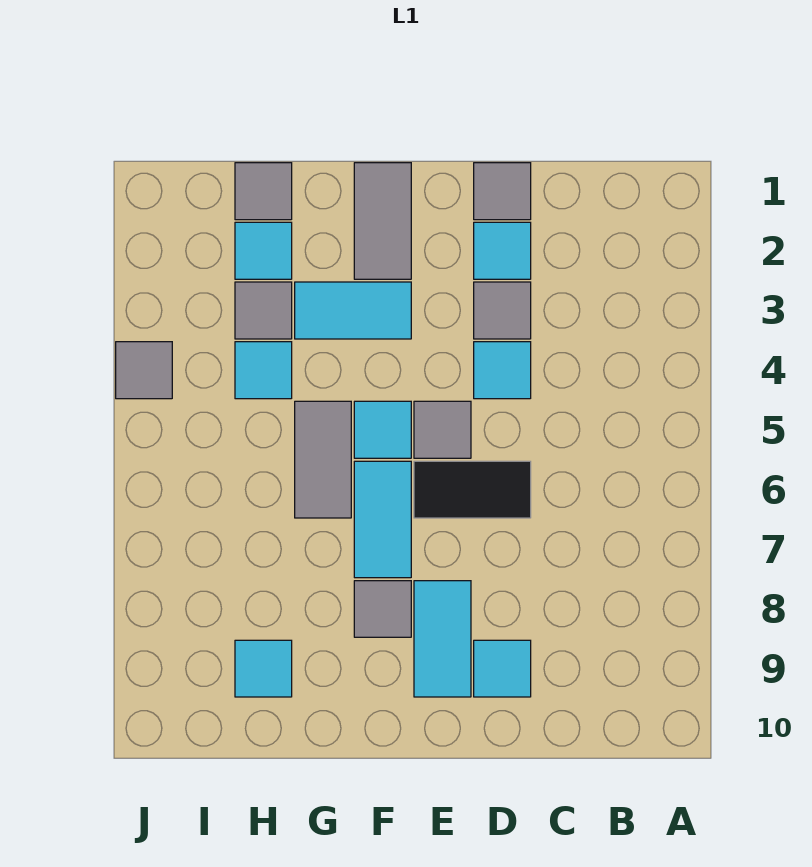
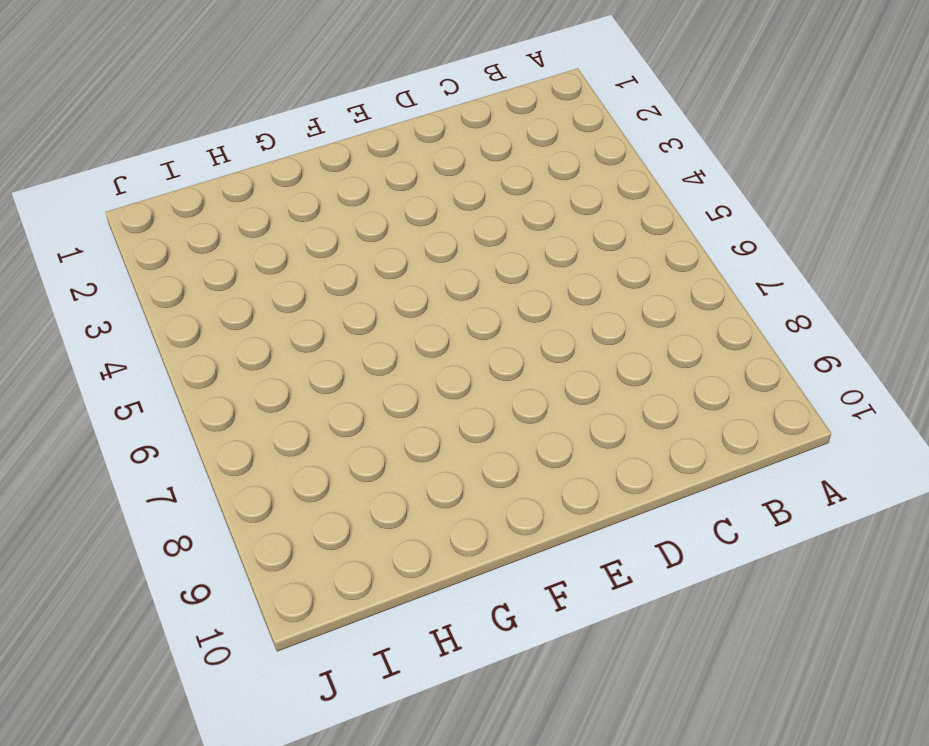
none -> grey 1x1 tile [474,163,531,220]
none -> cyan 1x1 tile [474,222,531,279]
none -> grey 1x1 tile [474,282,531,339]

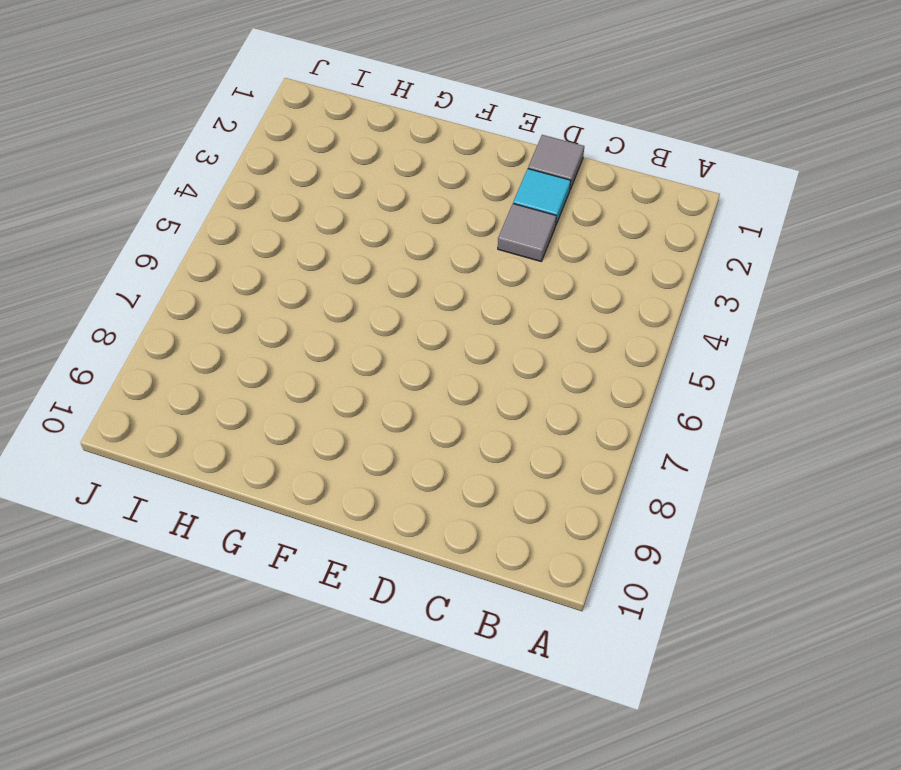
none -> cyan 1x1 tile [474,342,531,399]
none -> black 1x2 tile [414,461,531,518]
none -> cyan 1x1 tile [474,640,531,697]

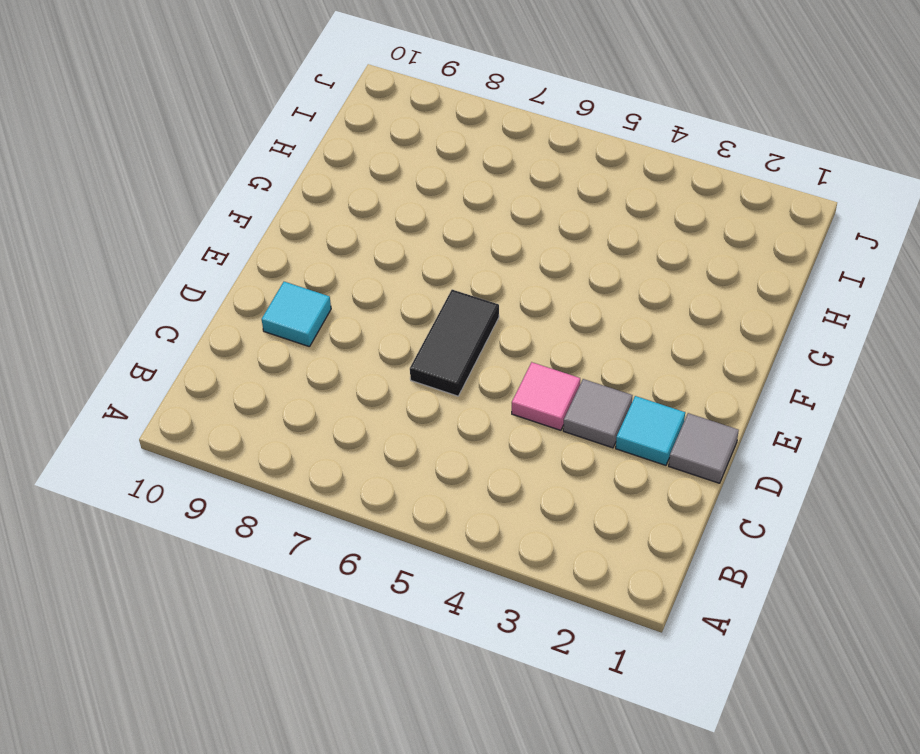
pink 1x1 tile [512,362,580,430] -> cyan 1x1 tile [474,342,531,399]
none -> grey 1x1 tile [414,401,471,458]
none -> cyan 1x2 tile [414,581,471,697]
none -> grey 1x2 tile [354,163,411,279]

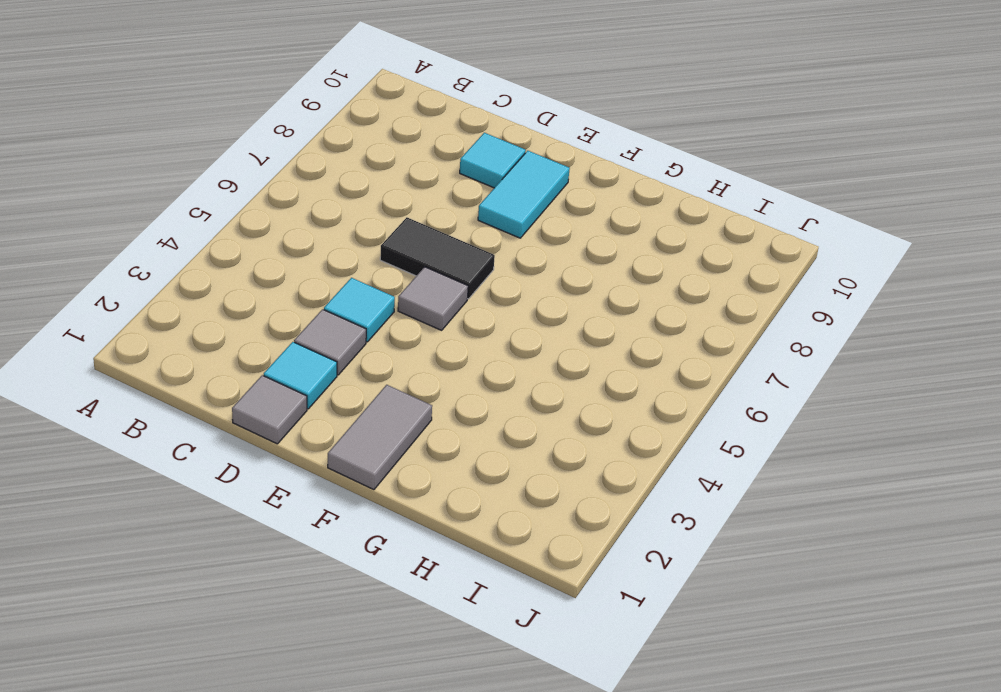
none -> cyan 1x2 tile [295,282,411,339]
none -> cyan 1x1 tile [354,401,411,458]
none -> cyan 1x2 tile [354,461,411,578]

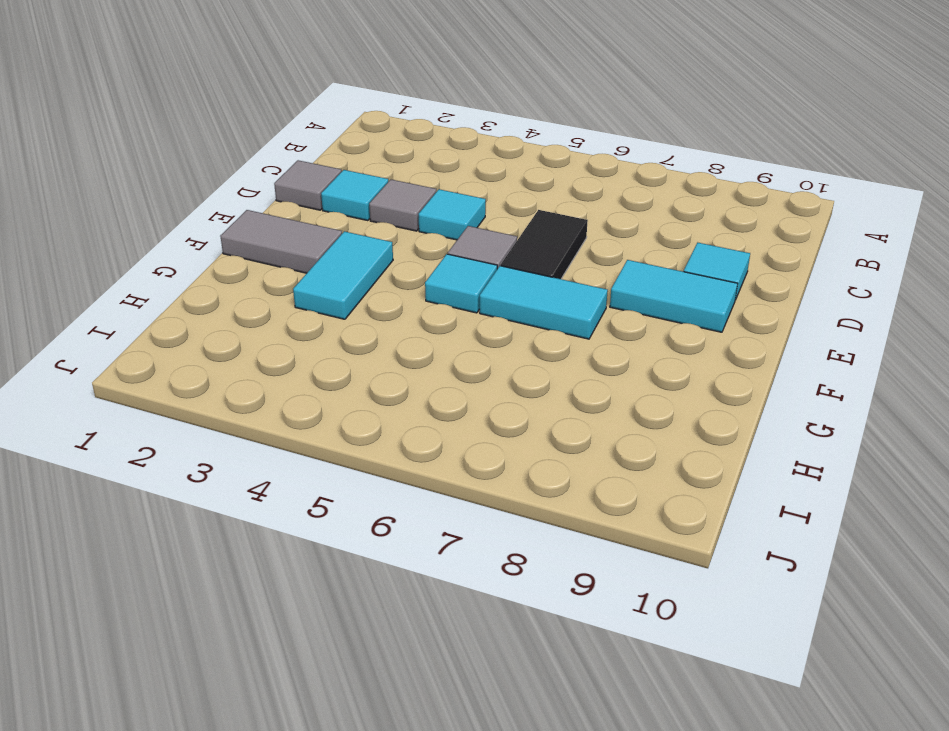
none -> grey 1x1 tile [354,581,411,637]
none -> grey 1x2 tile [295,401,351,518]
none -> grey 1x1 tile [235,163,292,220]

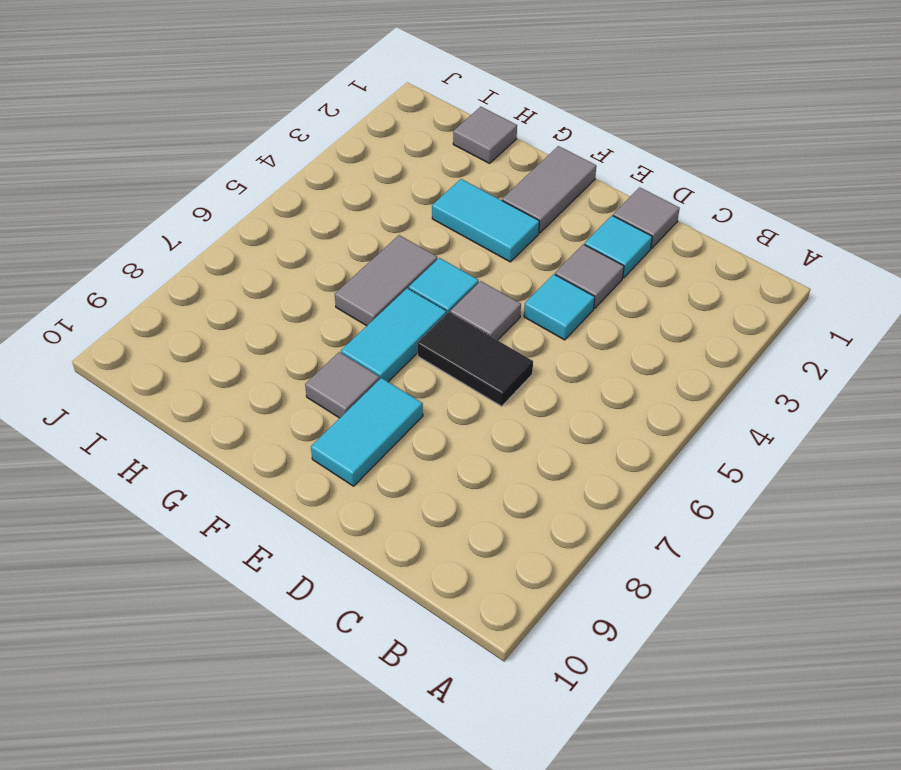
none -> cyan 1x1 tile [474,640,531,697]
none -> cyan 1x1 tile [235,222,292,279]
none -> grey 1x1 tile [235,282,292,339]

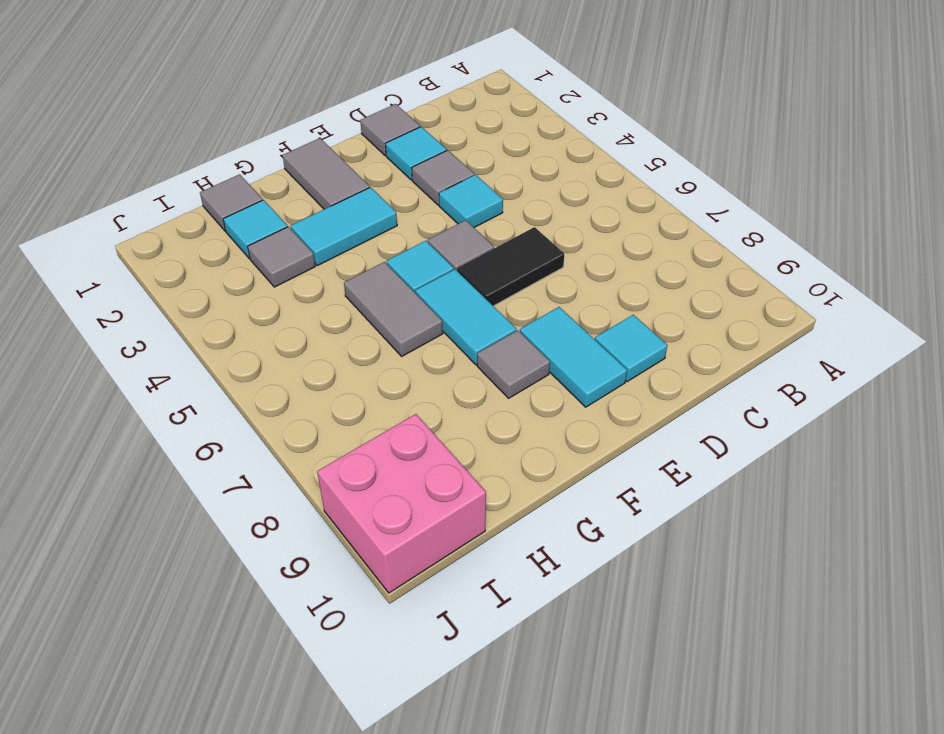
pink 2x2 brick [317,414,486,593] -> none
none -> cyan 1x1 tile [235,342,292,399]
none -> cyan 1x1 tile [235,640,292,697]
none -> grey 1x1 tile [116,342,172,399]

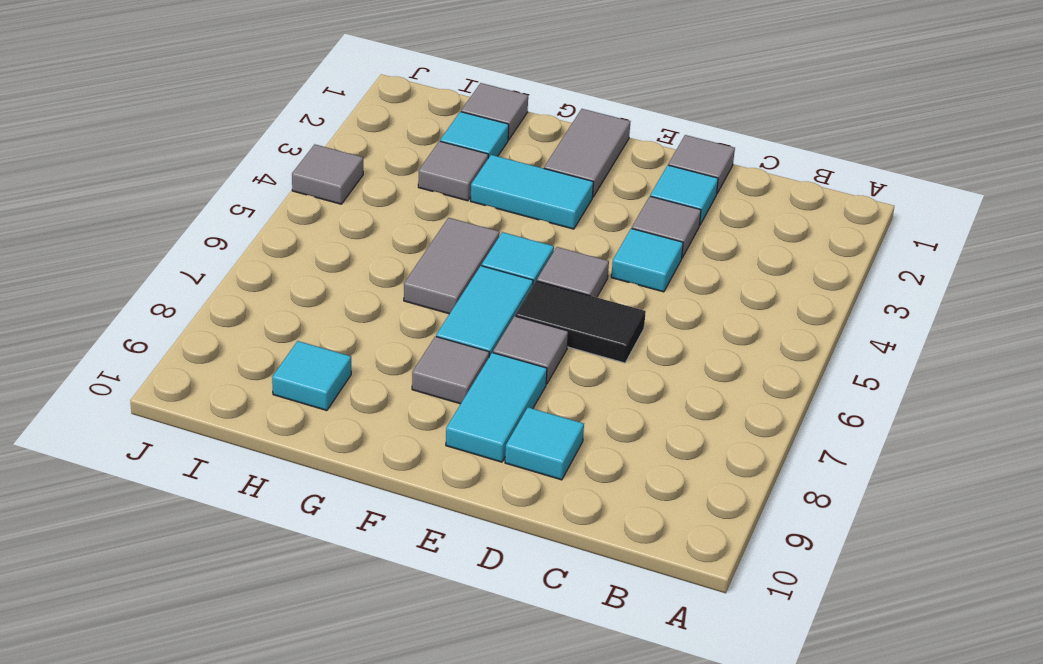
grey 1x1 tile [493,316,568,384] -> none
none -> cyan 1x1 tile [235,342,292,399]

